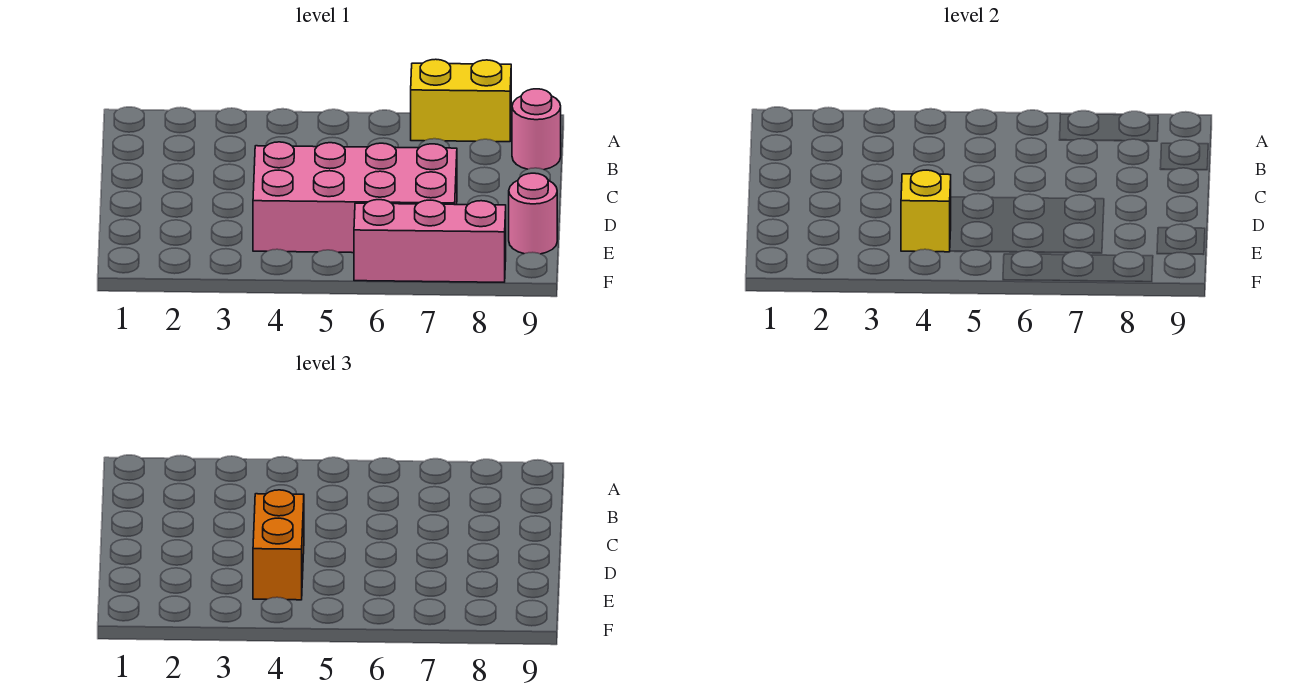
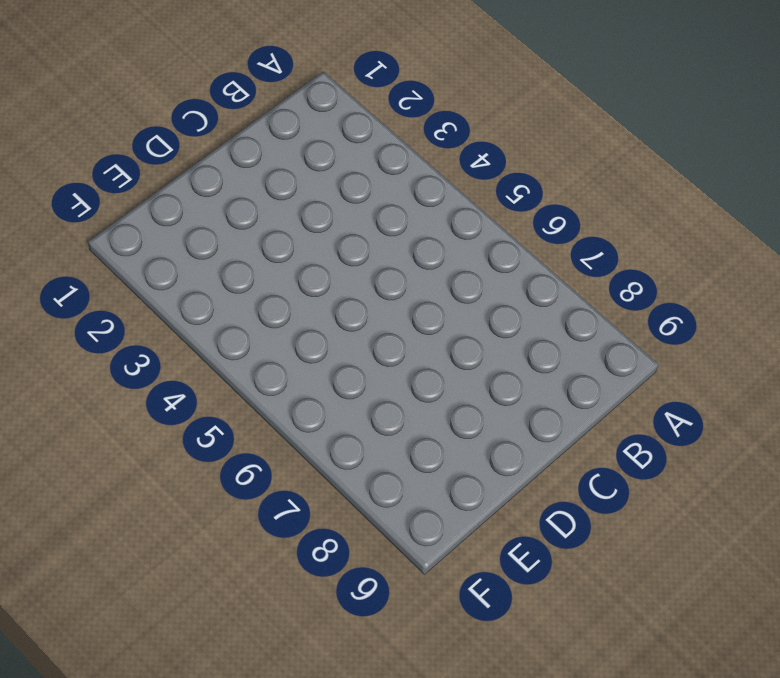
none -> yellow 1x2 brick [411,59,511,142]
none -> pink 1x1 round brick [512,89,561,170]

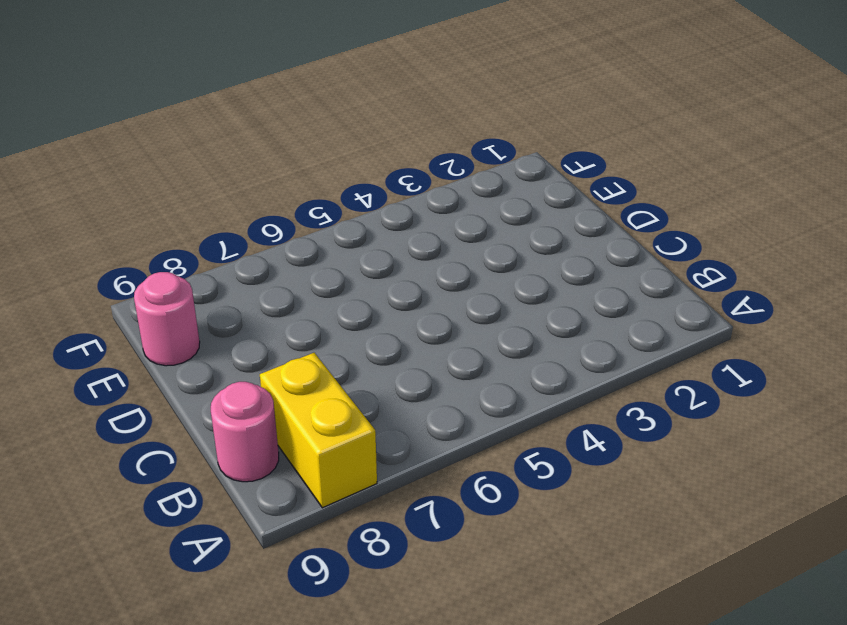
yellow 1x2 brick [260,353,377,508] -> yellow 1x2 brick turned to [411,59,511,142]
none -> pink 2x4 brick [253,142,457,253]
none -> pink 1x3 brick [354,200,506,282]

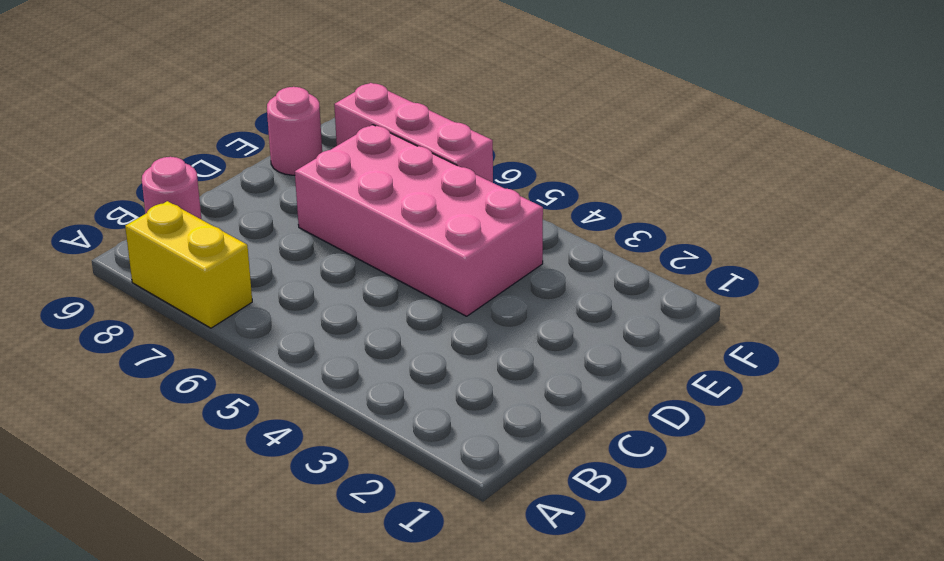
none -> yellow 1x1 brick [901,170,951,252]
none -> orange 1x2 brick [253,490,304,600]

